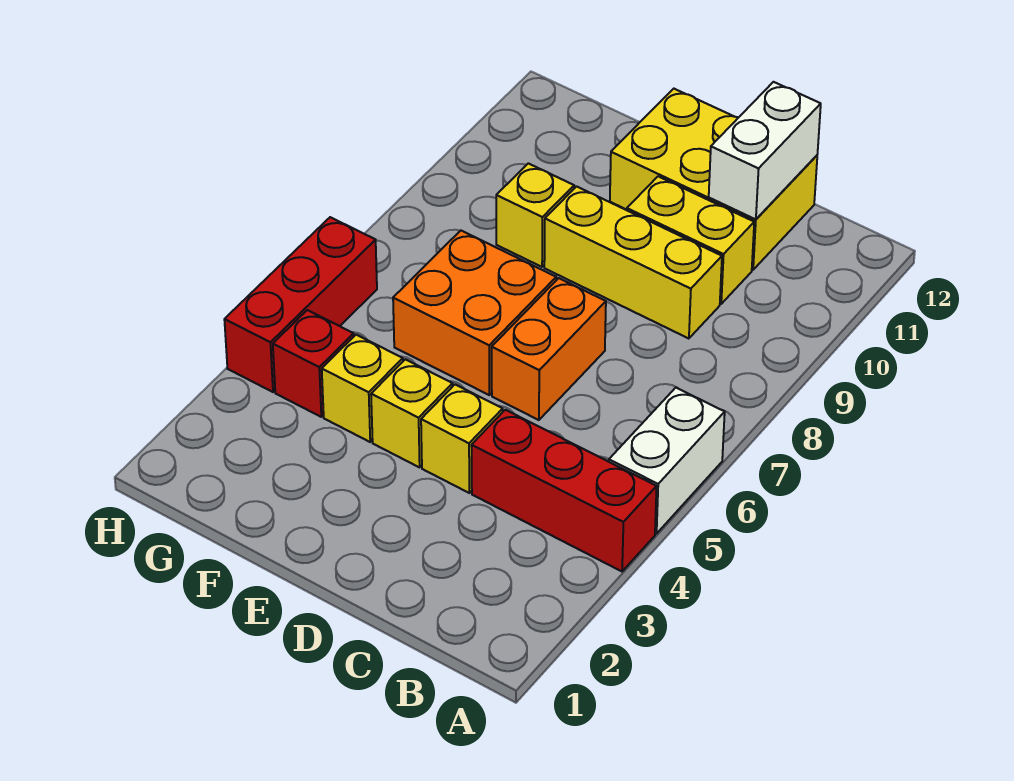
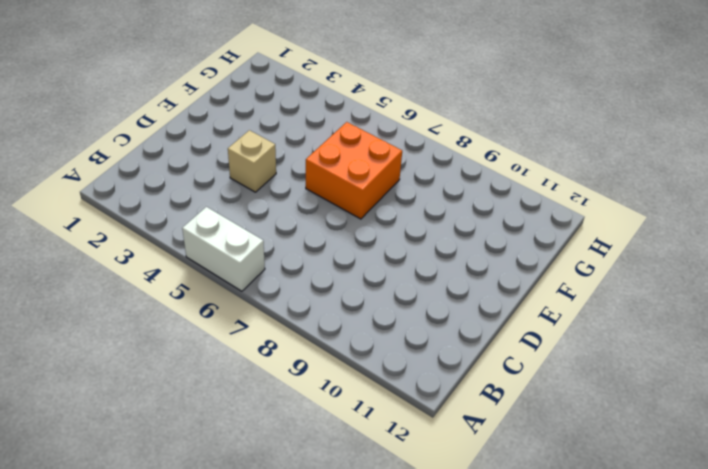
tan 1x1 brick [228,130,276,192] -> yellow 1x1 brick [421,385,503,493]
none -> red 1x3 brick [471,410,657,571]
none -> yellow 1x3 brick [544,187,722,339]
none -> yellow 1x2 brick [627,176,754,304]

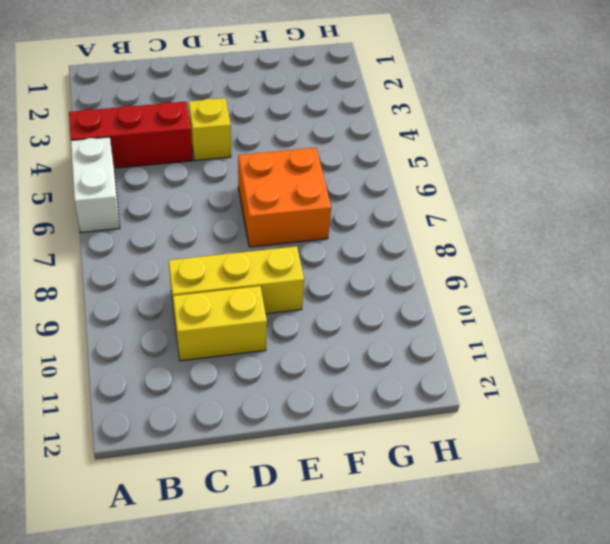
none -> yellow 2x3 brick [610,89,817,270]
none -> orange 1x2 brick [492,278,606,420]
none -> yellow 1x1 brick [371,359,453,467]

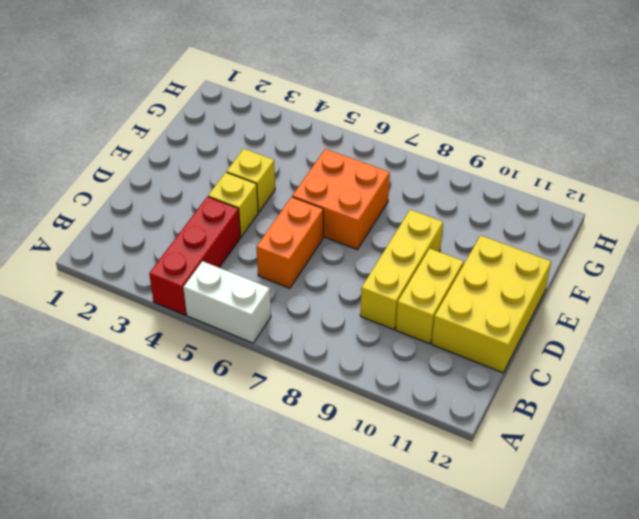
orange 1x2 brick [256,197,323,288] -> orange 1x2 brick turned to [492,278,606,420]
none -> yellow 1x1 brick [322,335,403,442]
none -> yellow 1x1 brick [496,163,574,267]
none -> red 1x1 brick [273,310,354,417]

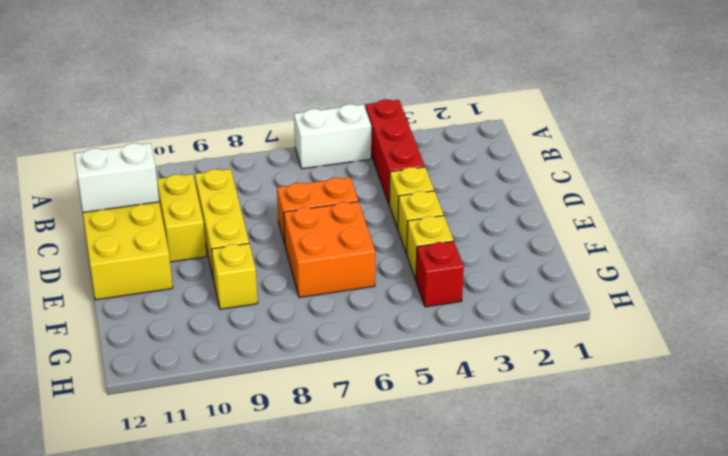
none -> red 1x3 brick [224,217,377,392]

